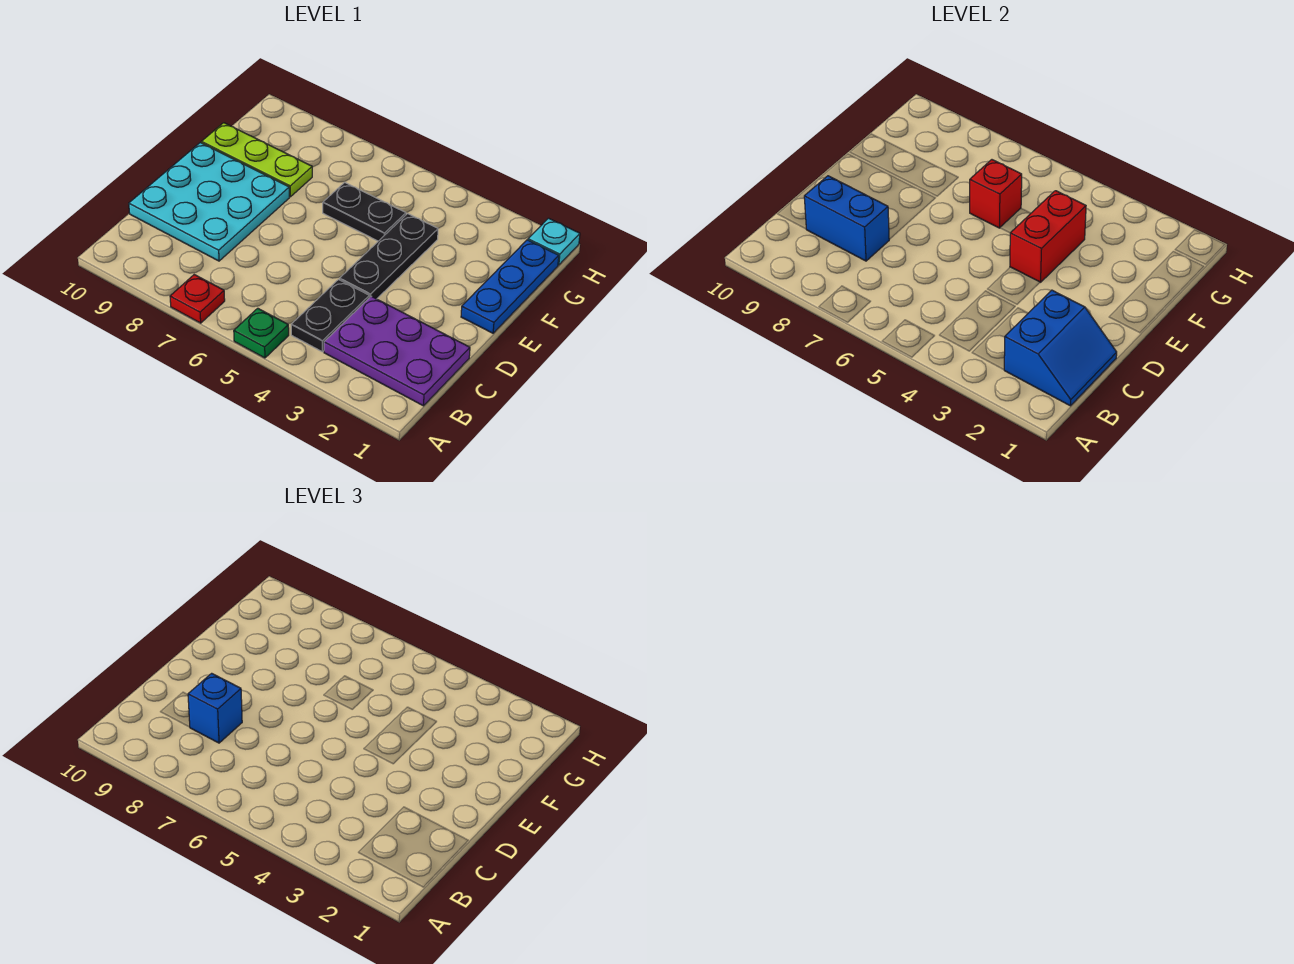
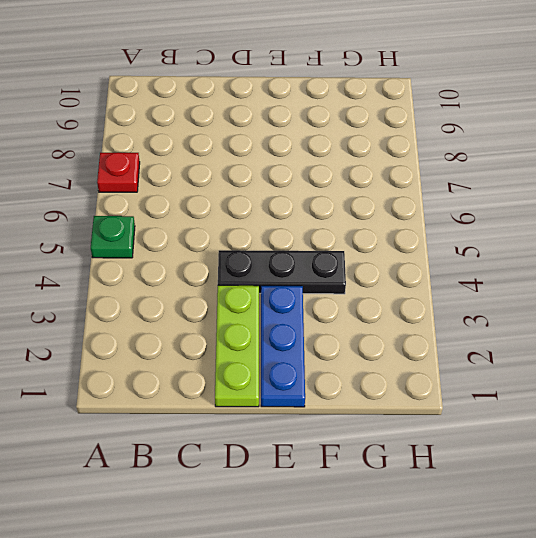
lime 1x3 plate [215,285,259,407] -> lime 1x3 plate moved to [201,123,312,197]
blue 1x3 plate [261,286,305,407] -> blue 1x3 plate turned to [461,240,559,333]
none -> purple 2x3 plate [324,296,470,406]
none -> black 1x2 plate [291,280,369,352]
none -> cyan 3x3 plate [129,143,289,261]

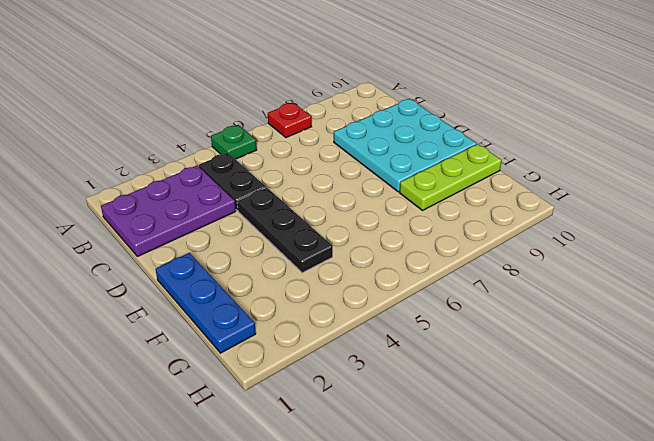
none -> black 1x2 plate [323,182,406,241]
none -> cyan 1x1 plate [528,218,580,265]
none -> blue 2x2 slope [1004,290,1117,406]

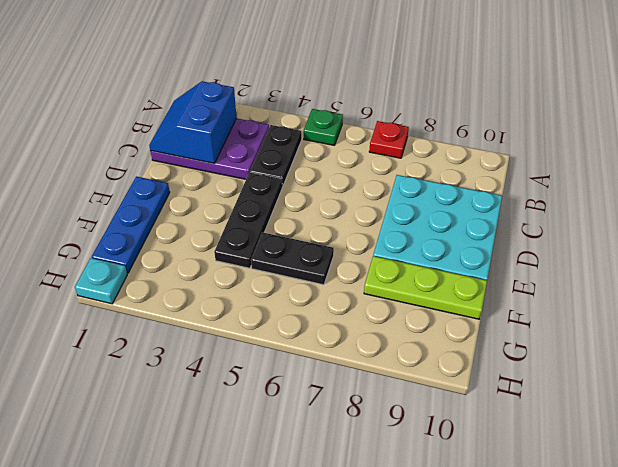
none -> blue 1x2 brick [804,176,889,261]
none -> red 1x2 brick [1010,191,1086,282]
none -> red 1x1 brick [970,160,1022,228]

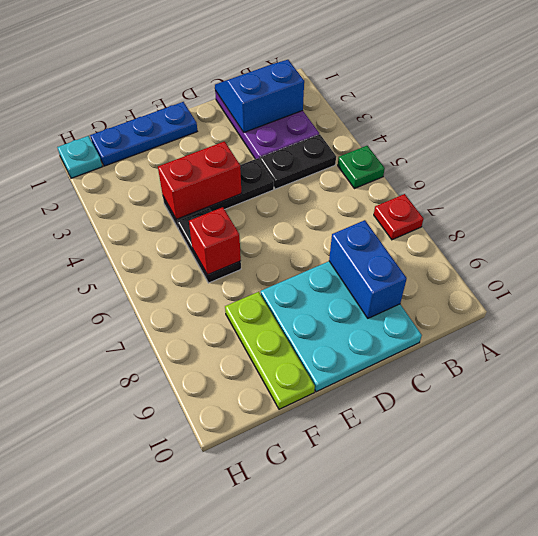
none -> blue 1x1 brick [188,673,242,743]

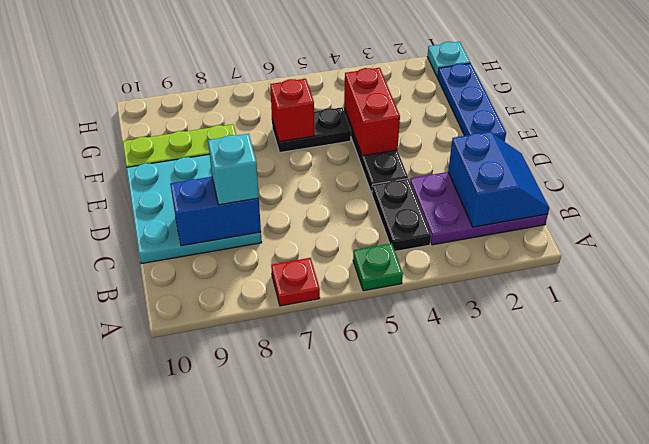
cyan 1x1 brick [208,134,259,205] -> blue 1x1 brick [188,673,242,743]

